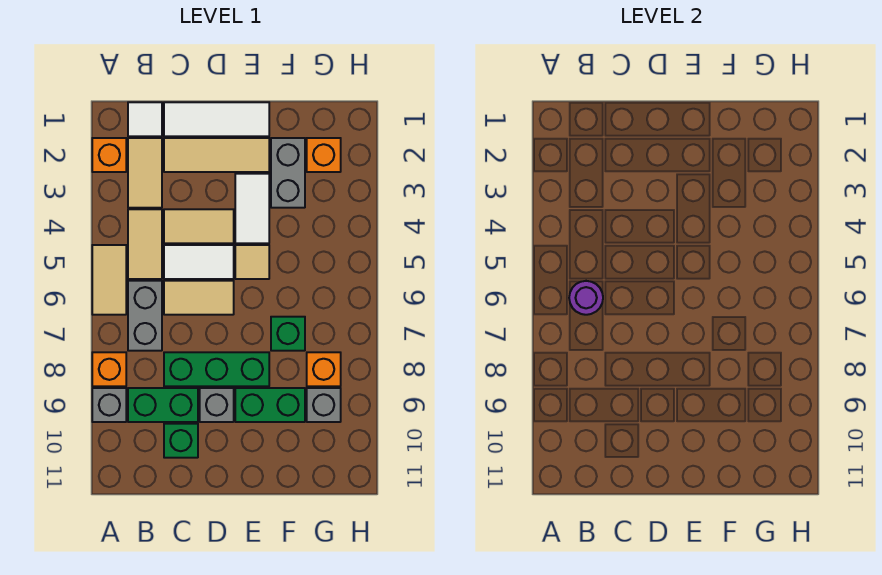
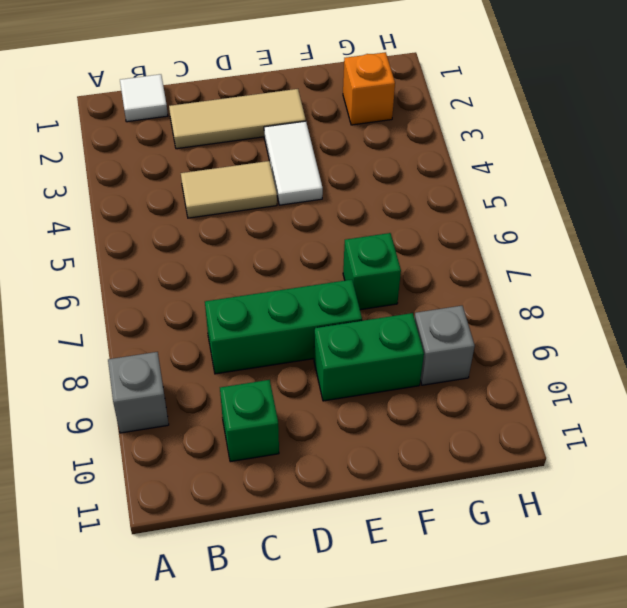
none -> orange 1x1 brick [92,138,126,172]
none -> tan 1x2 tile [92,245,126,315]
none -> orange 1x1 brick [92,352,126,386]

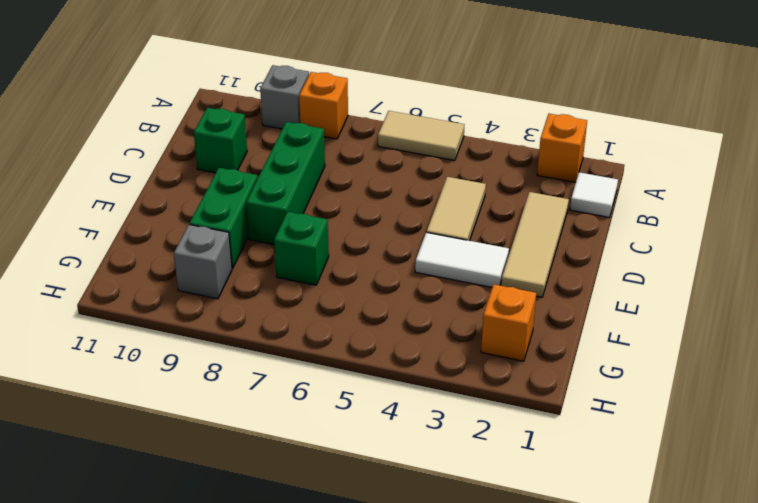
none -> tan 1x2 tile [128,138,162,208]
none -> tan 1x2 tile [128,209,162,279]
none -> grey 1x2 brick [128,281,162,351]

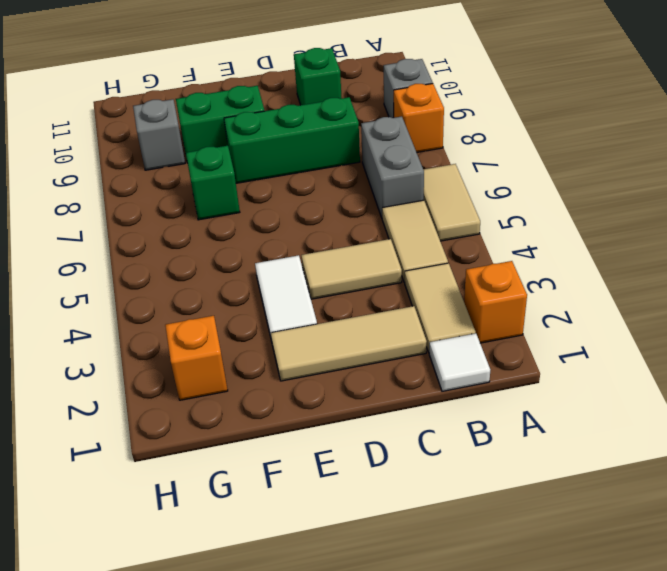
none -> green 1x2 brick [128,388,198,422]
none -> white 1x3 tile [164,102,269,136]
none -> white 1x2 tile [164,245,234,279]

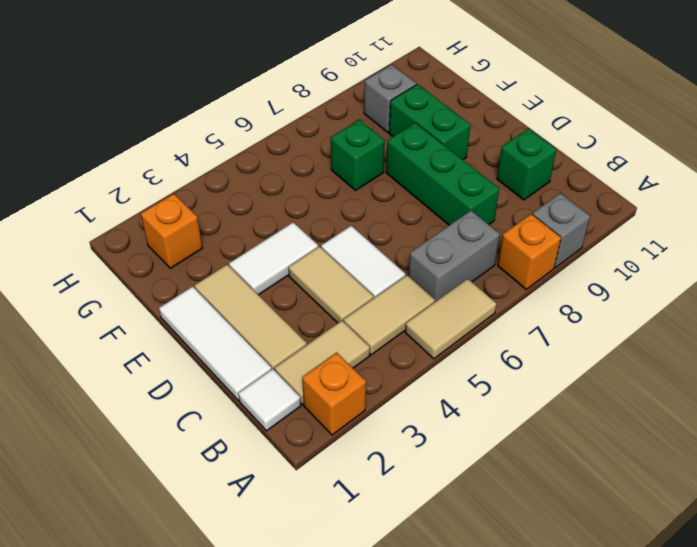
none -> green 1x2 brick [128,388,198,422]
none -> tan 1x2 tile [164,281,234,315]
none -> grey 1x1 brick [200,388,234,422]

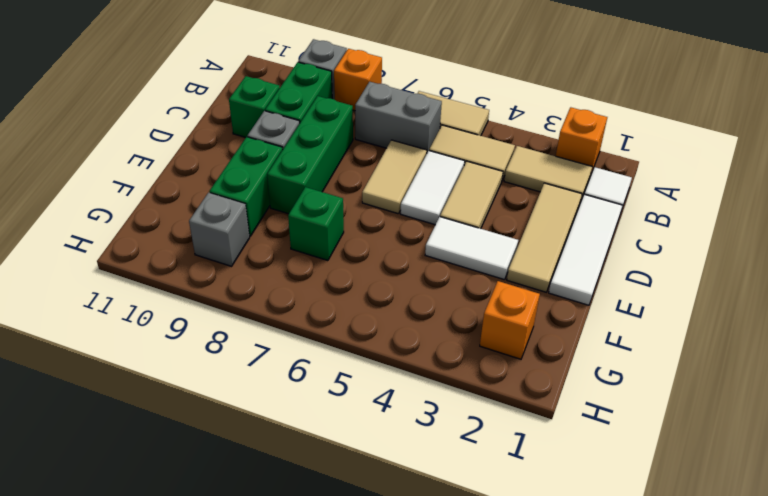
none -> tan 1x1 tile [235,245,269,279]
none -> grey 1x2 brick [271,138,305,208]
none -> orange 1x1 brick [307,352,341,386]

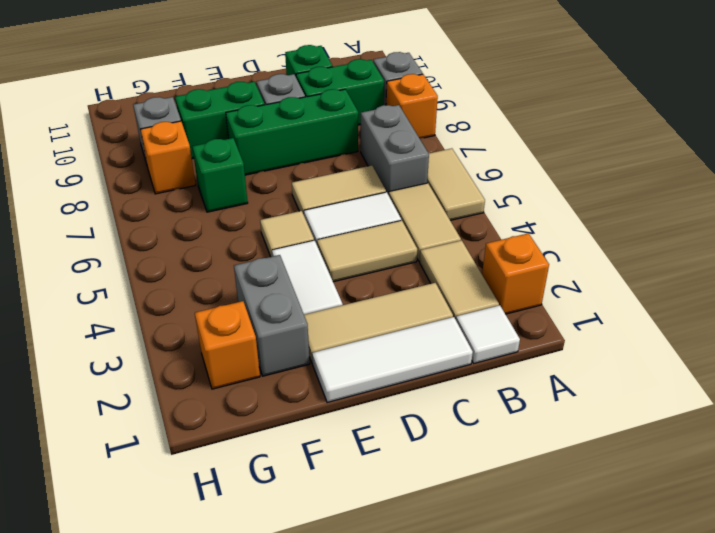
none -> purple 1x1 round brick [569,281,603,315]

